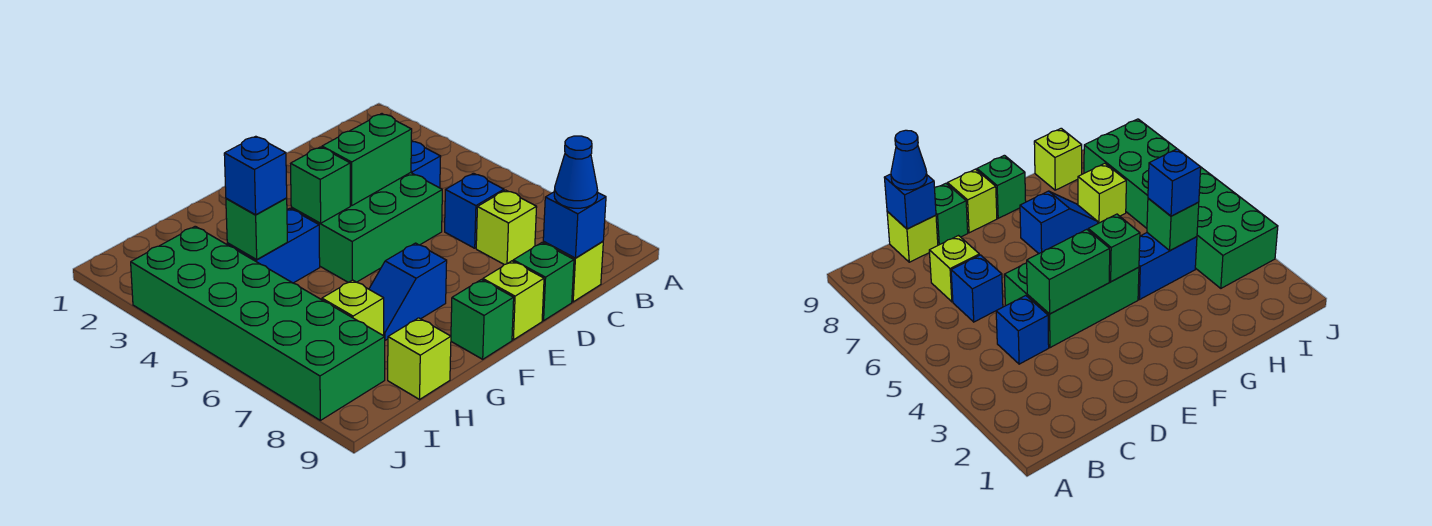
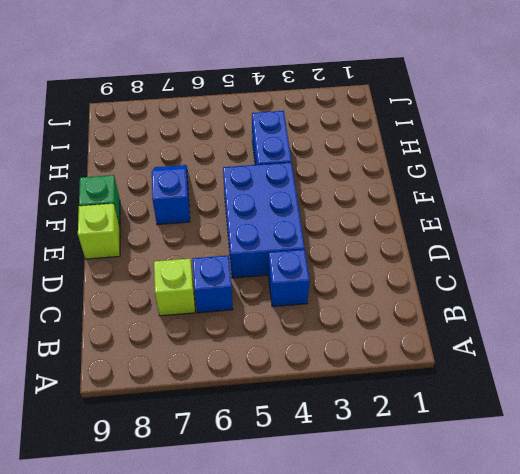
blue 2x3 brick [223,162,305,278] -> green 2x3 brick [291,173,442,282]
none -> lime 1x1 brick [543,241,603,302]
none -> green 1x1 brick [513,243,574,321]
none -> lime 1x1 brick [322,280,384,336]

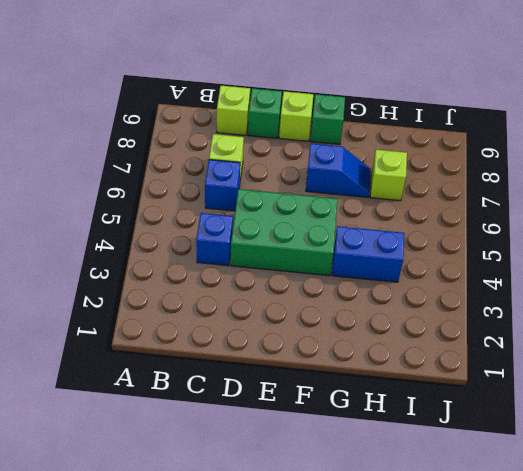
none -> lime 1x1 brick [388,318,451,399]
none -> green 2x6 brick [131,226,385,420]
none -> blue 1x1 brick [543,192,606,258]

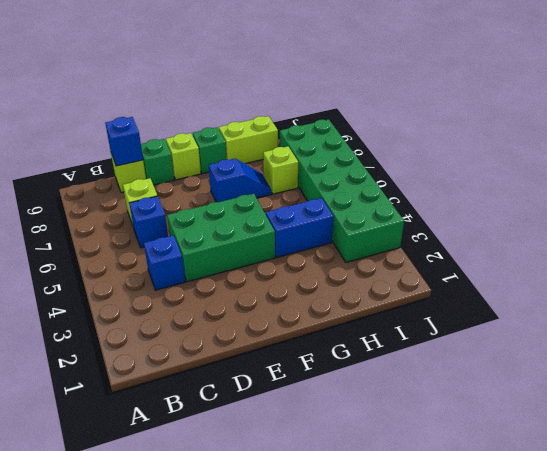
lime 1x2 brick [219,116,278,164] -> lime 1x1 brick [388,318,451,399]
none -> green 1x2 brick [322,114,412,205]
none -> green 1x1 brick [291,147,350,223]
none -> green 1x1 brick [226,198,287,259]

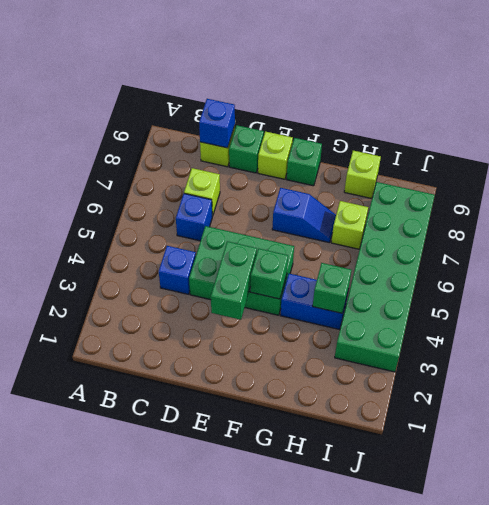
green 1x2 brick [211,241,257,320] -> green 1x2 brick turned to [322,114,412,205]
none -> blue 1x1 cone [554,136,598,208]
none -> blue 1x1 brick [224,136,287,215]

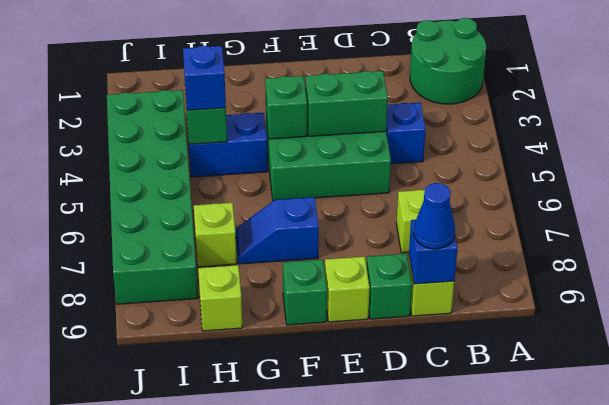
green 2x2 round brick [410,18,486,104] -> none
none -> blue 1x1 brick [445,173,504,248]

